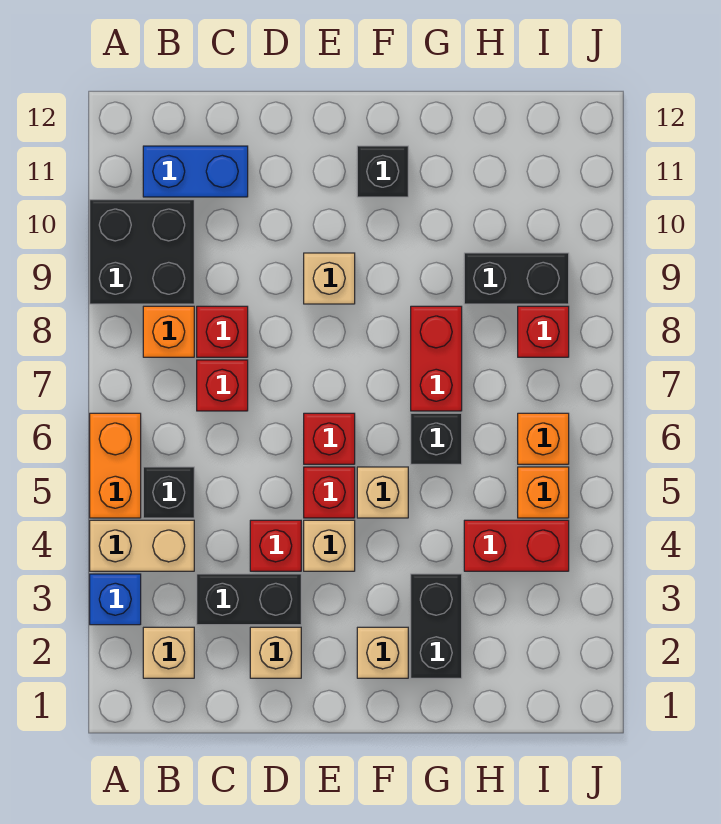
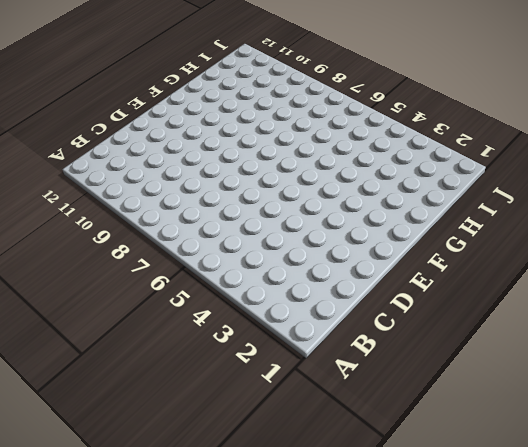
none -> blue 1x1 brick [90,574,141,625]
none -> tan 1x2 brick [90,520,194,571]
none -> orange 1x2 brick [90,413,141,518]

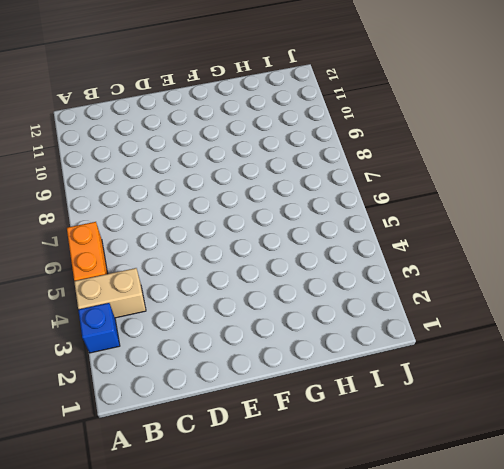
none -> black 2x2 brick [90,200,194,304]
none -> tan 1x1 brick [143,627,194,678]
none -> black 1x1 brick [143,467,194,518]

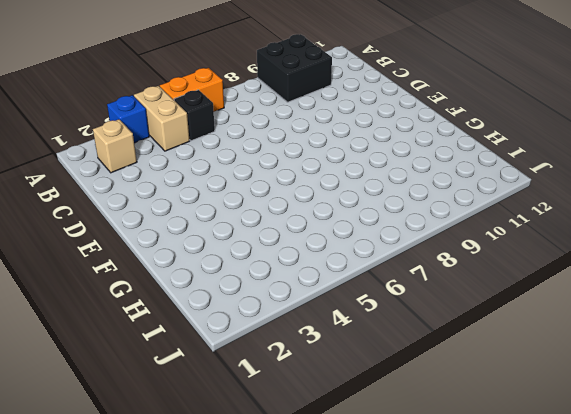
none -> orange 1x1 brick [143,306,194,357]
none -> blue 1x2 brick [143,146,248,197]
none -> black 1x2 brick [197,574,301,625]

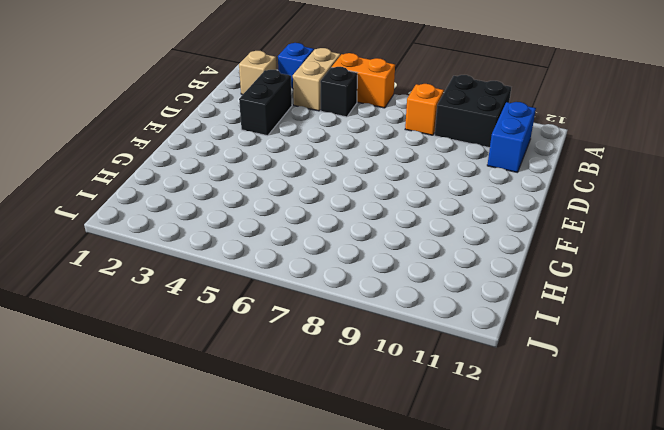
none -> red 1x1 brick [197,360,248,411]
none -> red 1x1 brick [197,306,248,357]
none -> tan 1x1 brick [250,627,301,678]

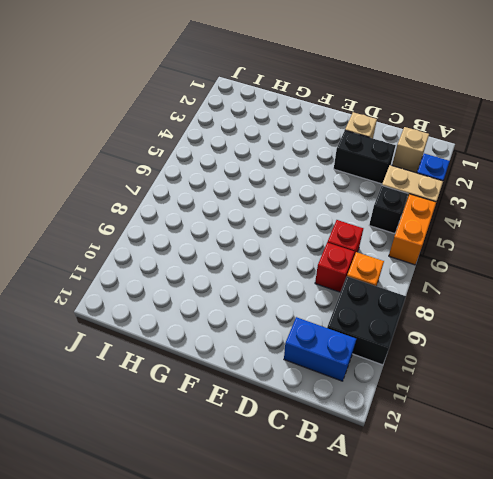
none -> red 1x1 brick [250,520,301,571]
none -> tan 1x1 brick [304,520,355,571]
none -> red 1x1 brick [304,467,355,518]

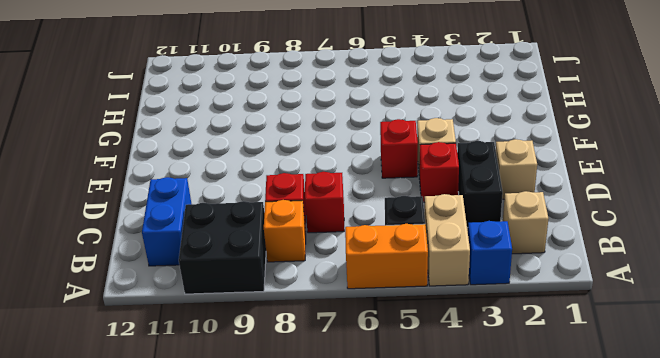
none -> red 1x1 brick [304,413,355,464]
none -> tan 1x1 brick [304,253,355,304]
none -> tan 1x1 brick [357,627,408,678]

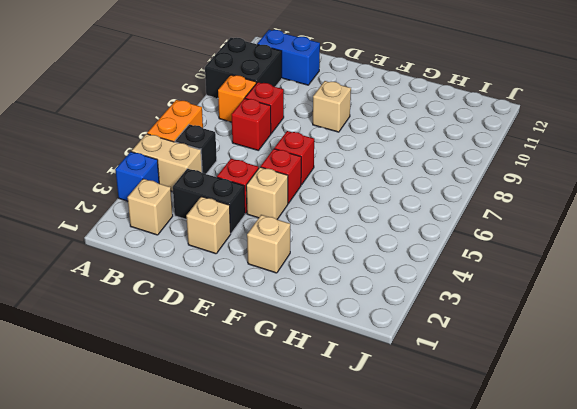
none -> tan 1x1 brick [357,467,408,518]
none -> black 1x1 brick [357,146,408,197]
none -> black 1x2 brick [411,574,462,678]

